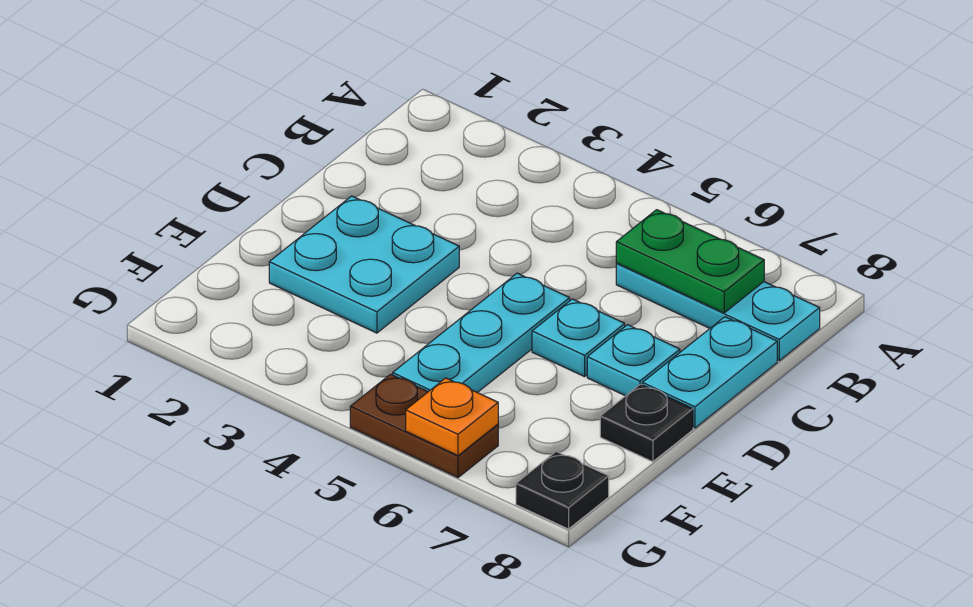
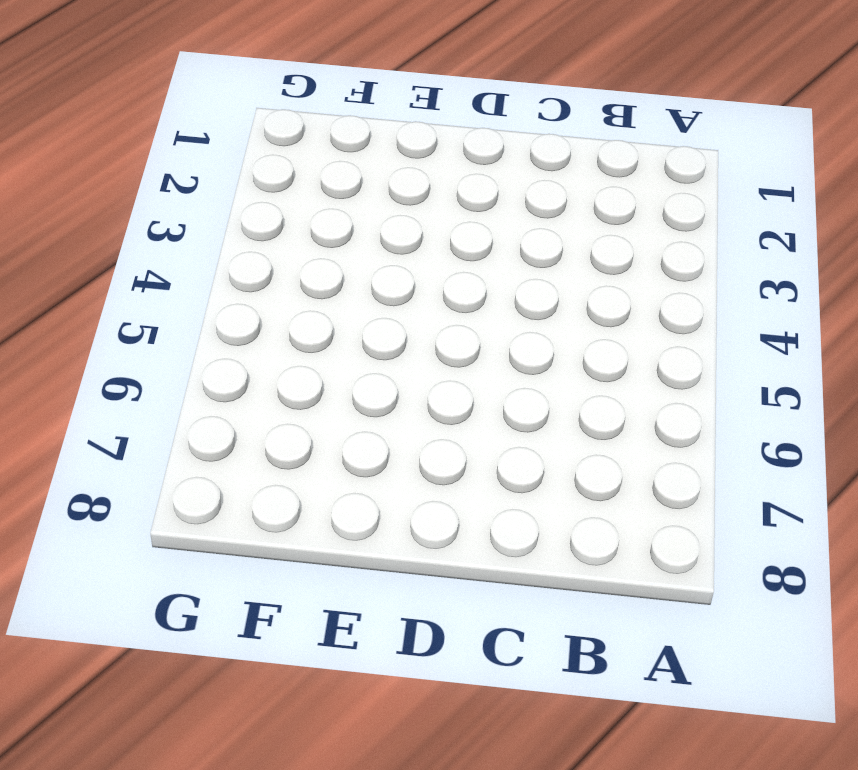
none -> cyan 1x3 plate [616,263,820,361]
none -> cyan 1x2 plate [643,317,777,428]

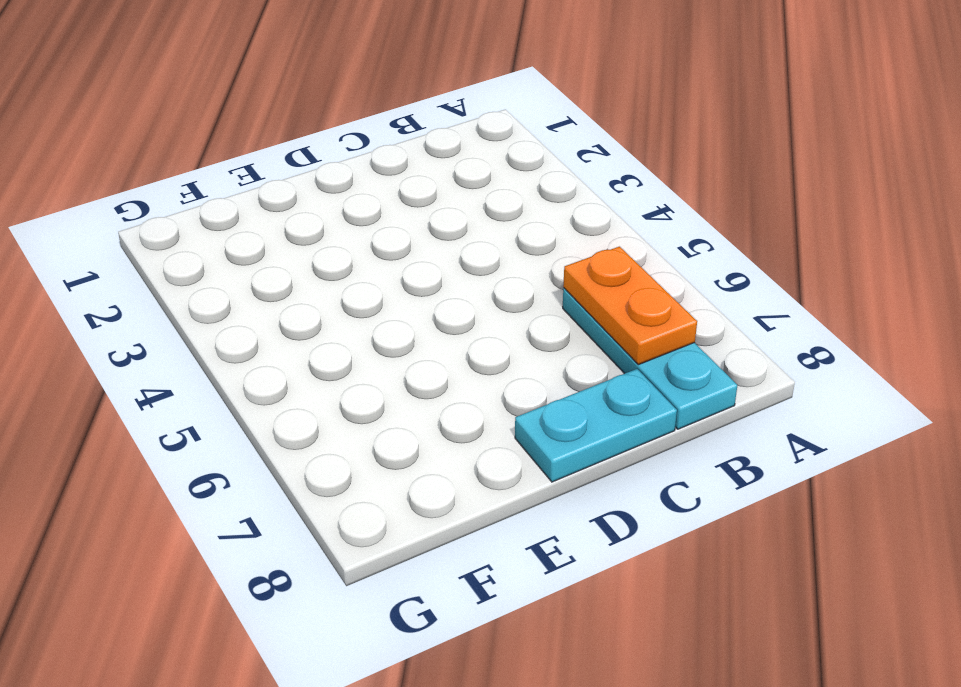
orange 1x2 plate [563,247,697,365] -> green 1x2 plate [616,210,764,313]
none -> cyan 2x2 plate [269,196,459,333]
none -> cyan 1x3 plate [393,273,570,393]

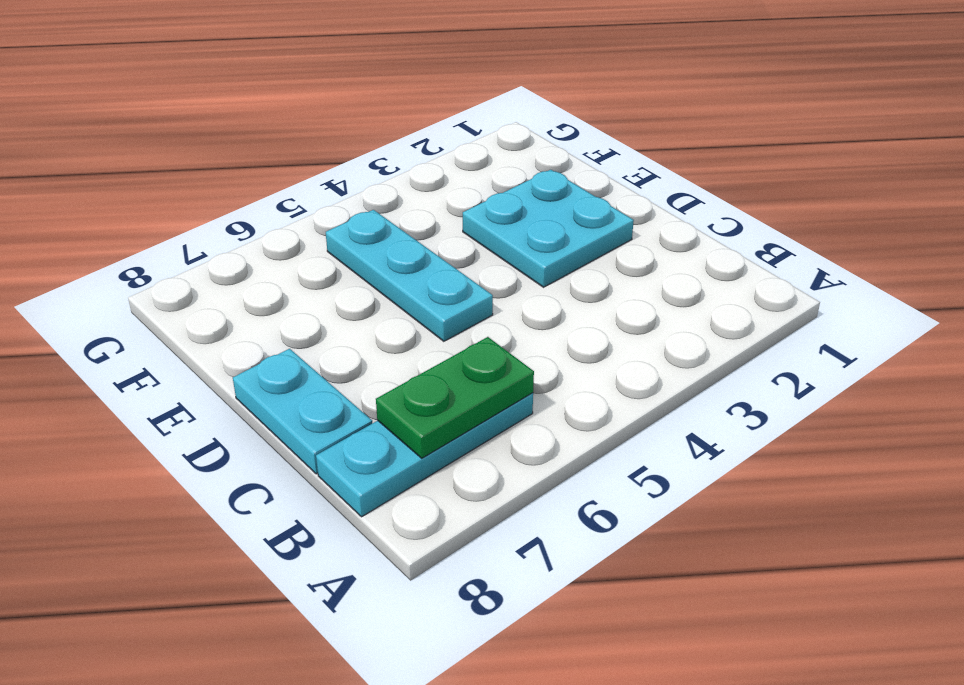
none -> cyan 1x1 plate [532,299,625,377]
none -> cyan 1x1 plate [587,325,680,396]

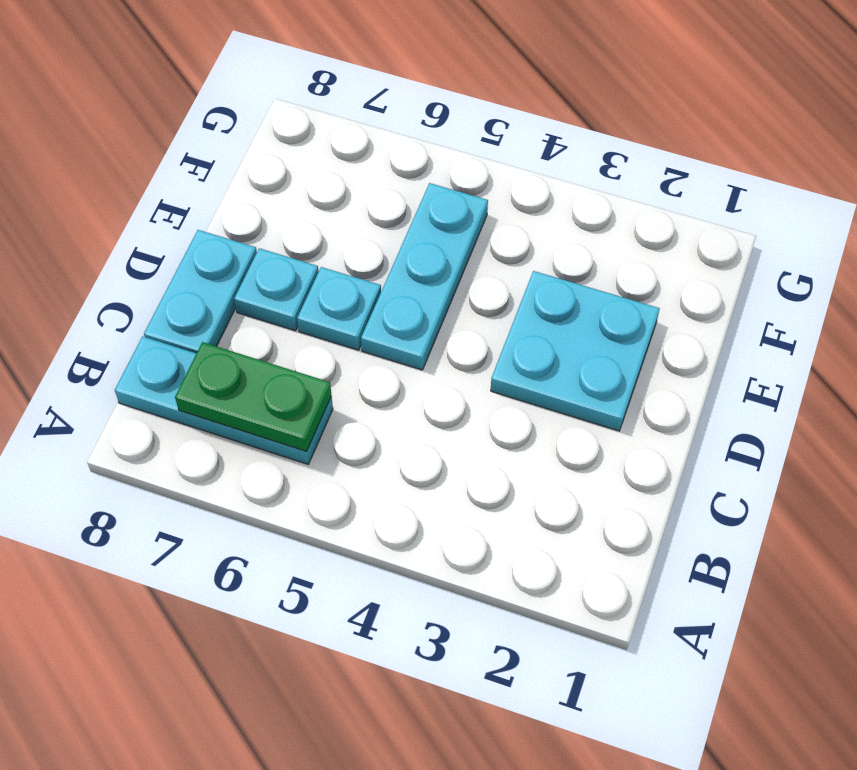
none -> black 1x1 plate [600,384,693,462]
none -> brown 1x2 plate [350,374,498,478]

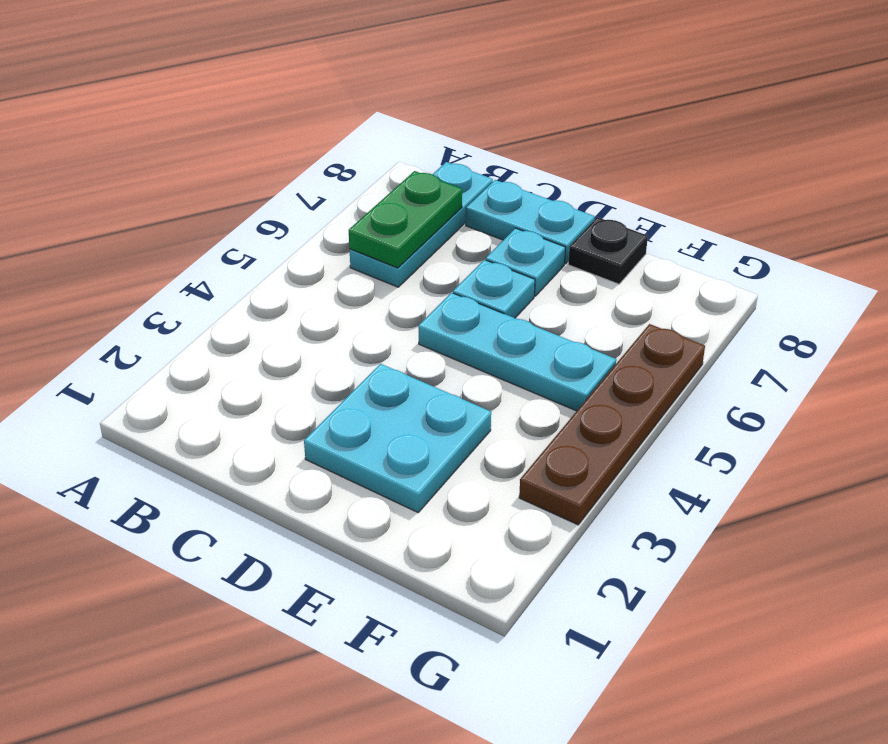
brown 1x4 plate [519,324,705,525] -> brown 1x2 plate [350,374,498,478]
none -> black 1x1 plate [516,452,609,529]
none -> orange 1x1 plate [406,378,498,456]

